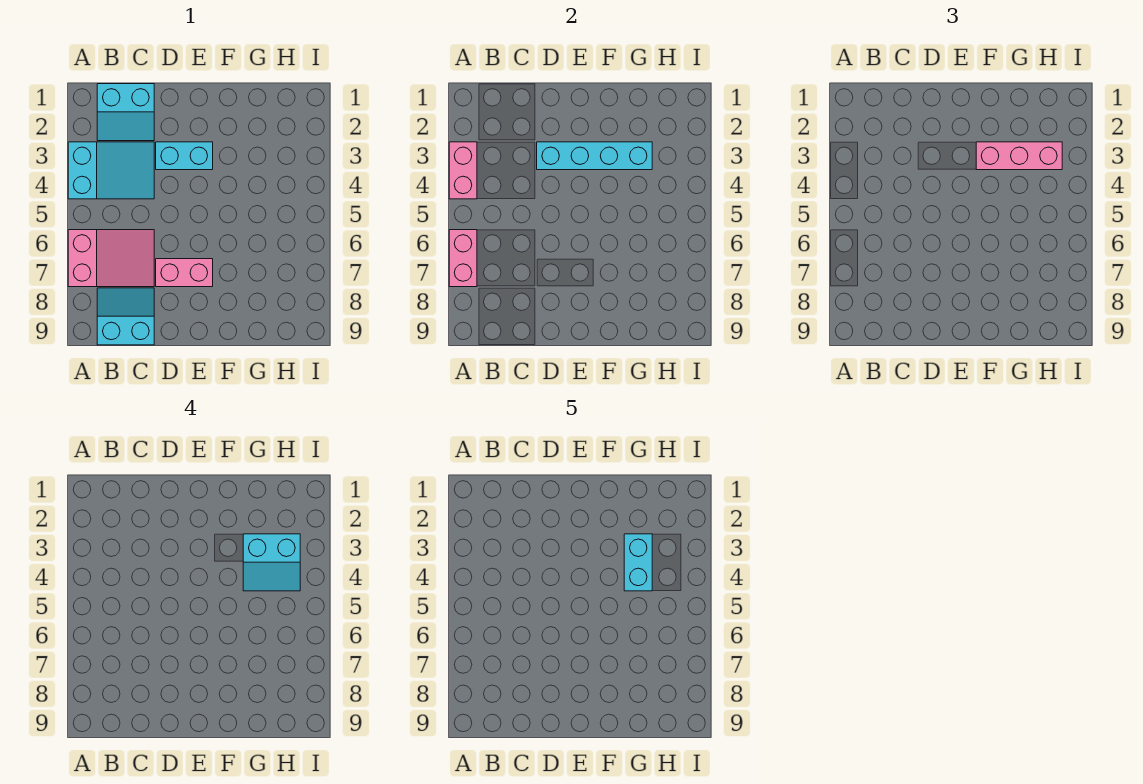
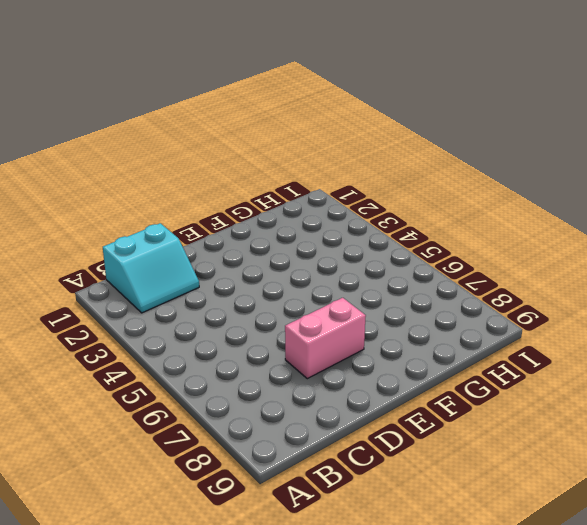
none -> cyan 2x3 slope [68,142,154,199]
none -> pink 2x3 slope [68,230,154,287]
none -> cyan 2x2 slope [97,288,154,345]

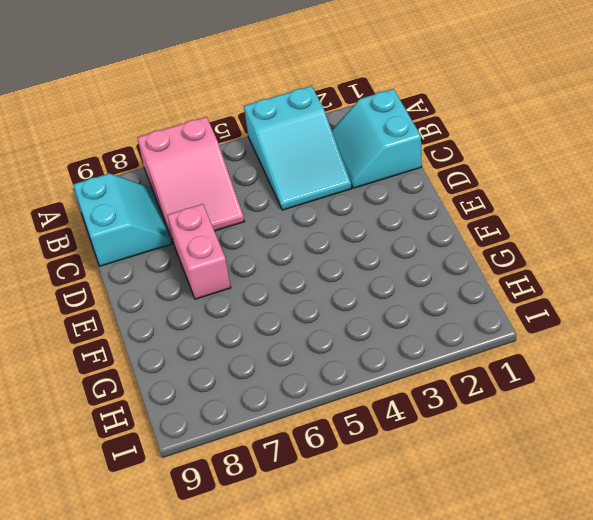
none -> cyan 1x2 brick [156,142,213,170]
none -> pink 1x2 brick [449,142,477,199]
none -> pink 1x2 brick [449,230,477,287]

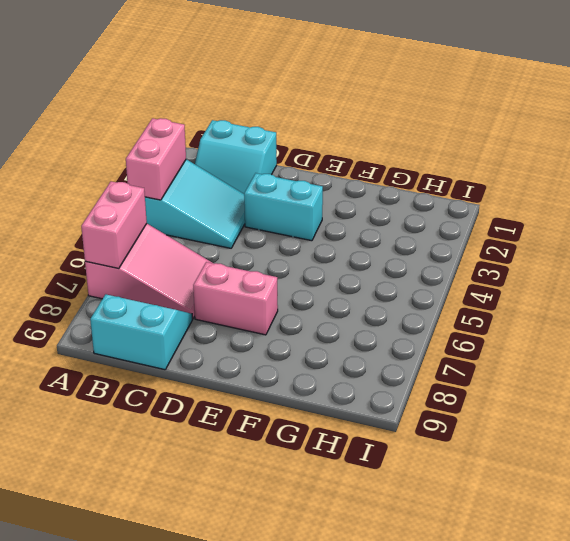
none -> cyan 1x4 brick [537,142,652,170]
none -> pink 1x3 brick [976,142,1062,170]
none -> cyan 2x2 slope [243,534,300,591]

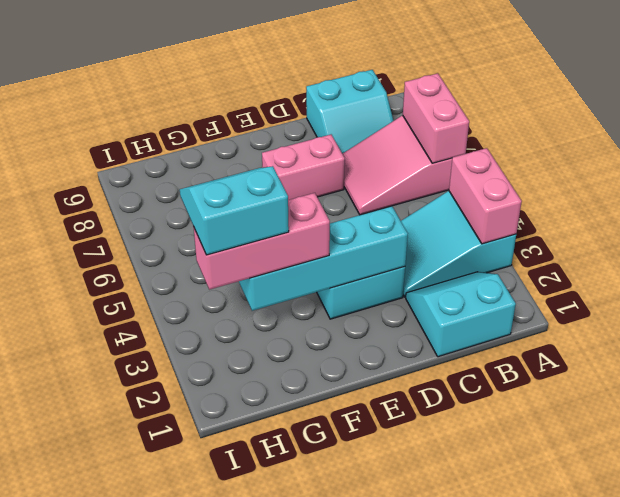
none -> cyan 1x2 brick [624,534,652,591]

